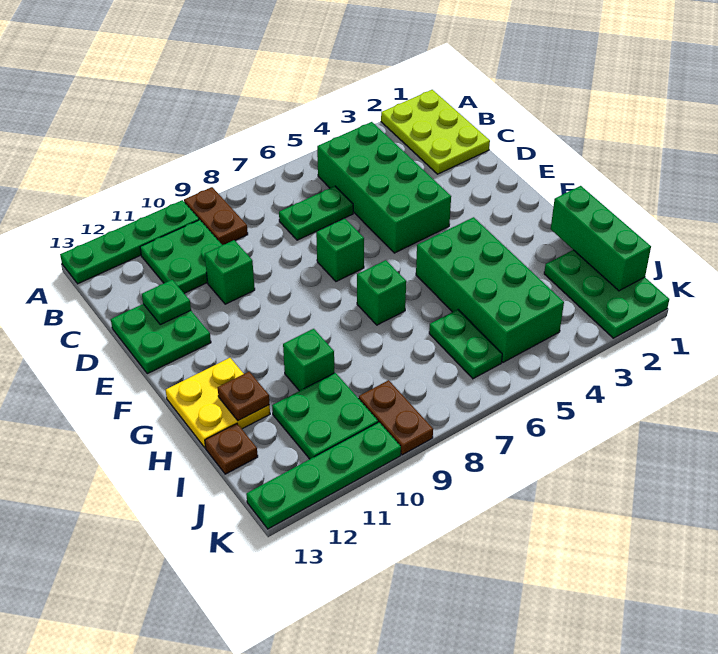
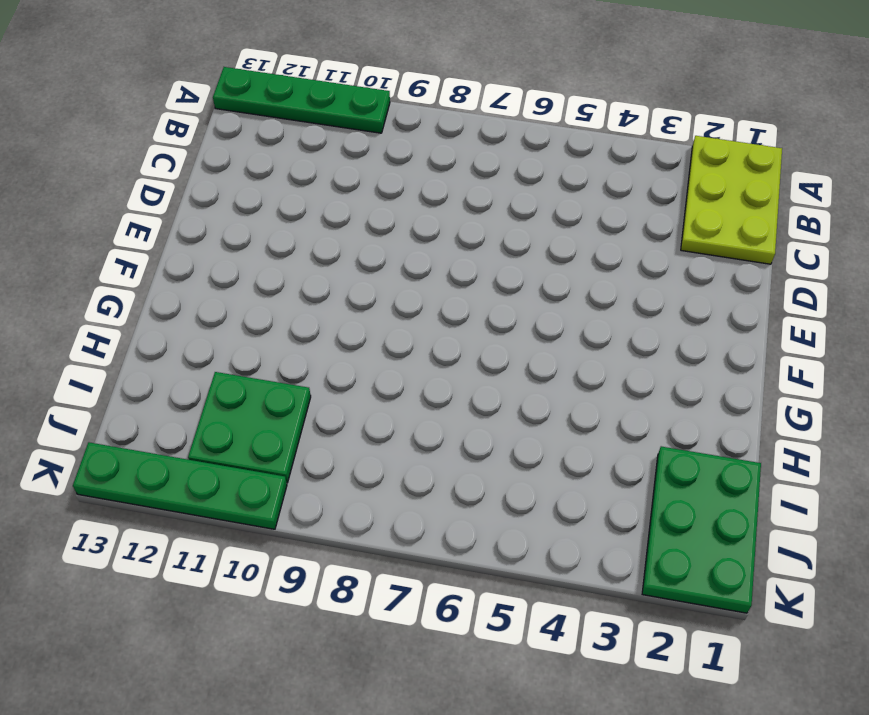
none -> brown 1x2 plate [184,187,248,245]
none -> green 2x4 brick [317,122,451,253]
none -> green 2x2 plate [140,220,222,293]

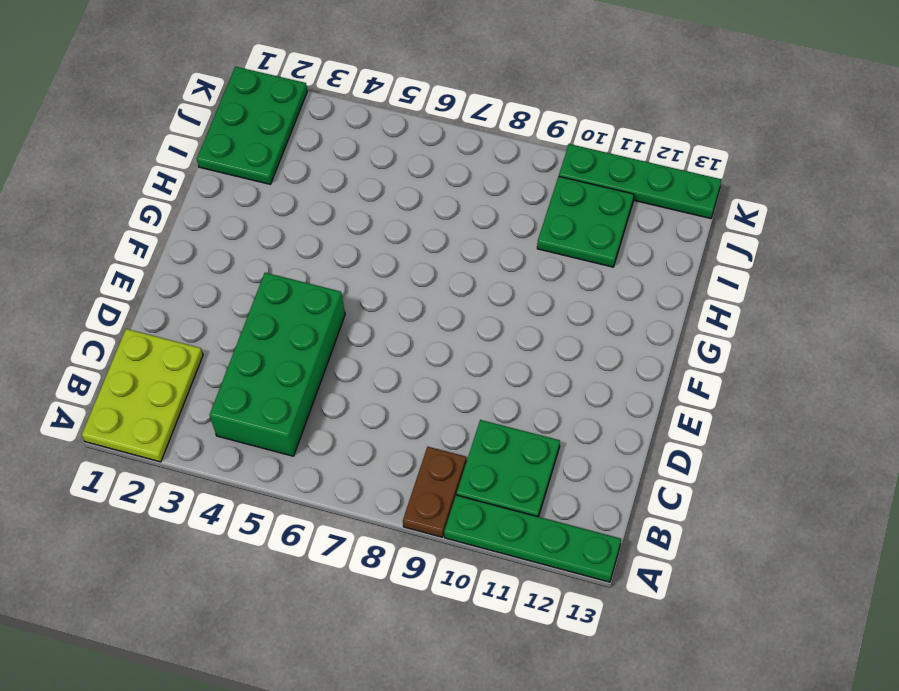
none -> green 1x2 plate [279,186,353,240]
none -> green 1x1 brick [205,240,255,304]
none -> green 2x2 plate [111,304,211,374]

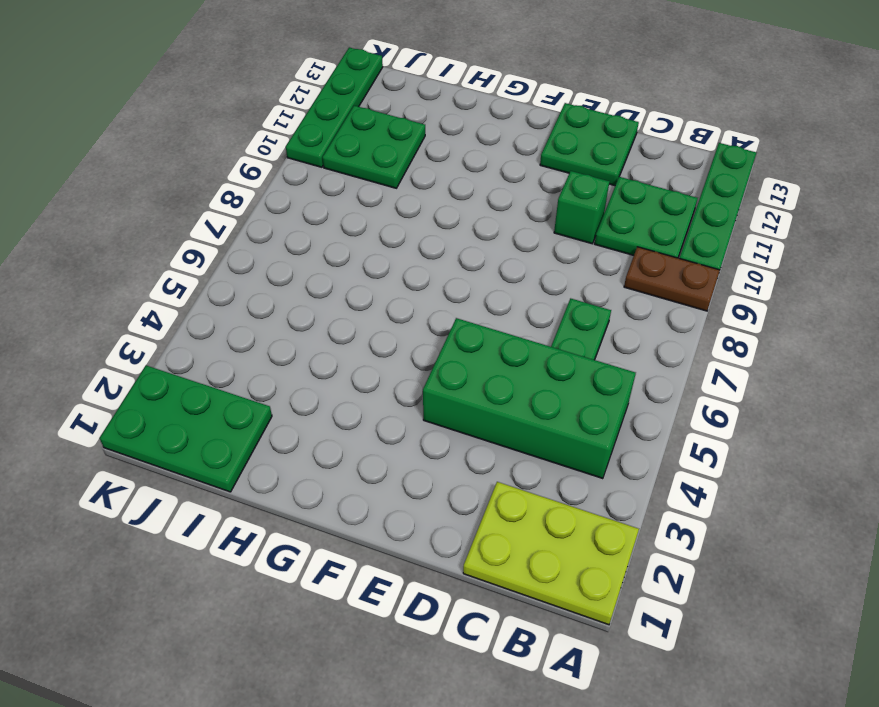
none -> green 1x1 brick [316,218,364,281]
none -> green 2x4 brick [416,217,564,362]
none -> green 1x1 brick [357,260,406,325]

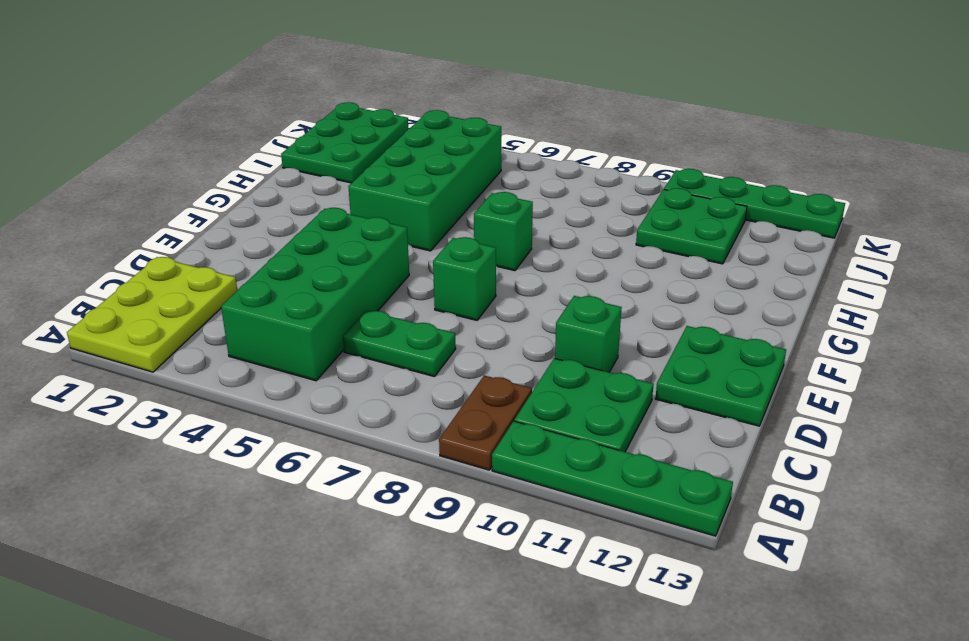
none -> yellow 2x2 plate [166,358,270,448]
none -> green 1x1 brick [283,329,334,391]
none -> green 1x2 plate [429,310,502,379]

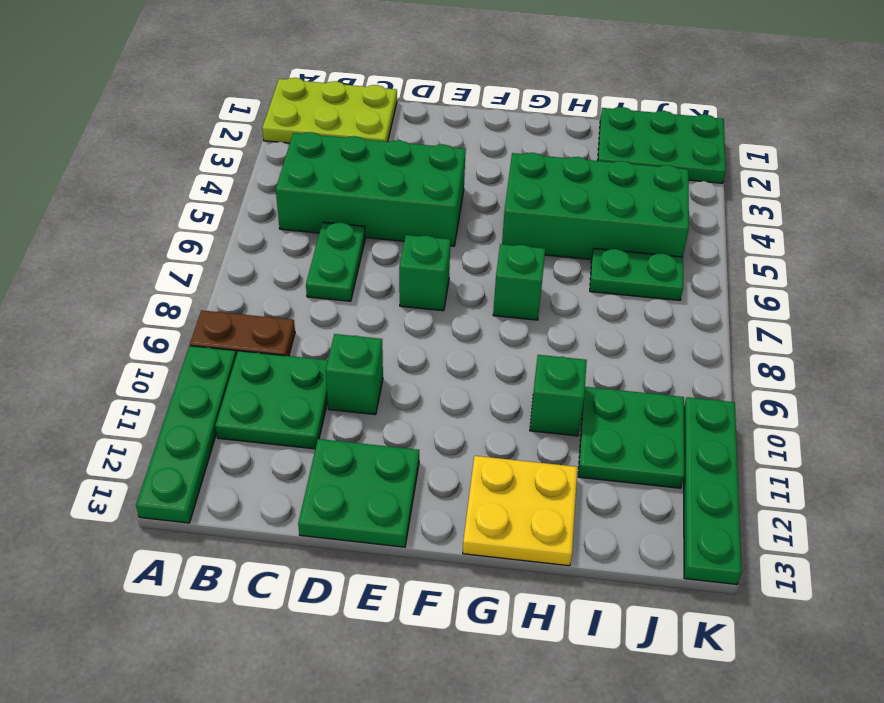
none -> brown 1x1 plate [205,424,258,474]
none -> brown 1x2 plate [359,380,433,455]
none -> green 1x1 plate [142,280,191,325]

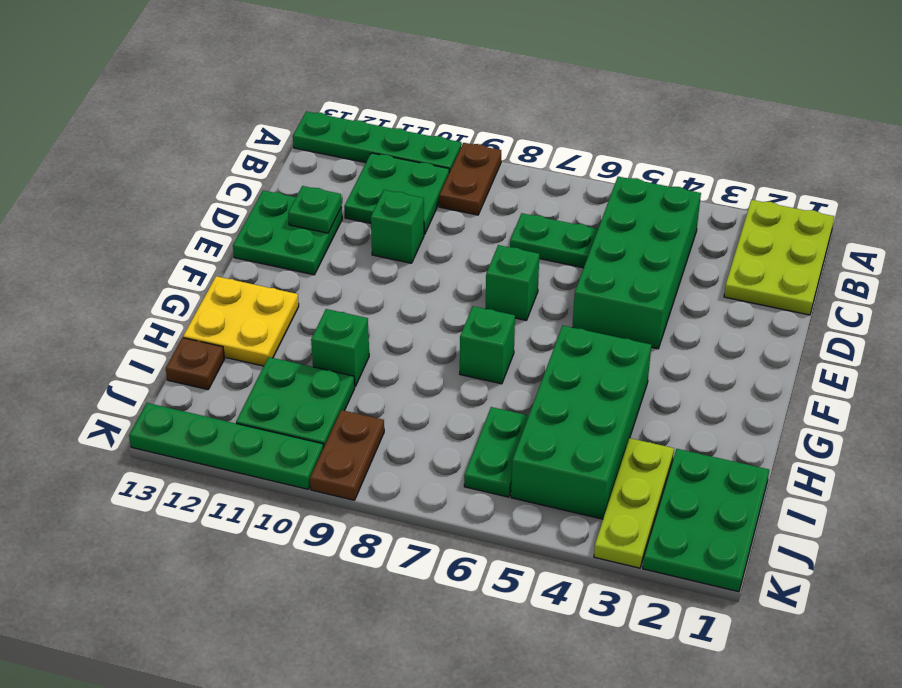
lime 1x3 plate [594,438,674,568] -> none
none -> green 1x3 brick [551,186,651,291]
none -> brown 1x1 plate [218,372,269,421]

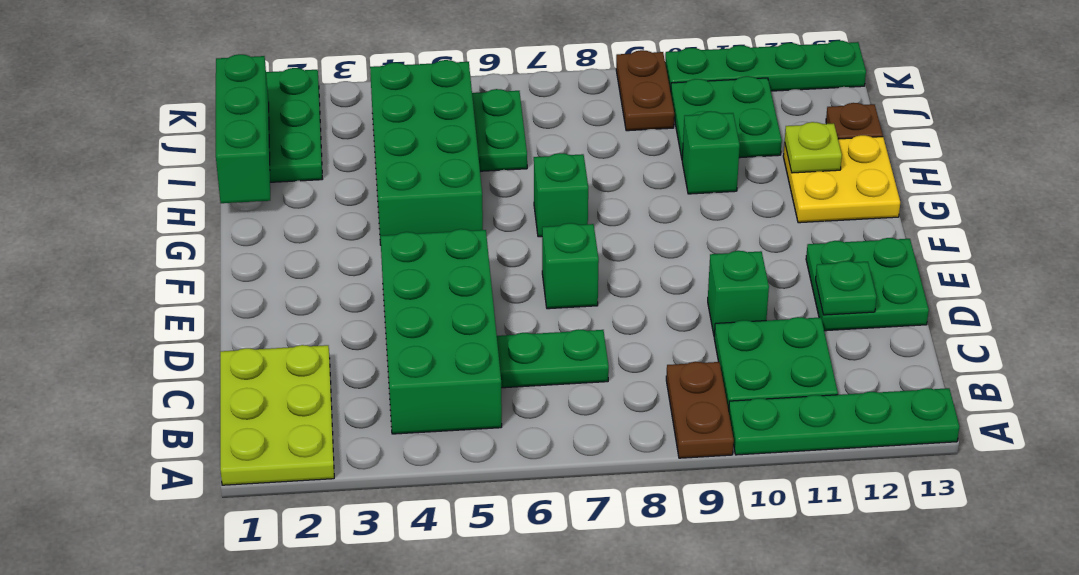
lime 1x1 plate [785,122,842,173] -> brown 1x1 plate [218,372,269,421]

